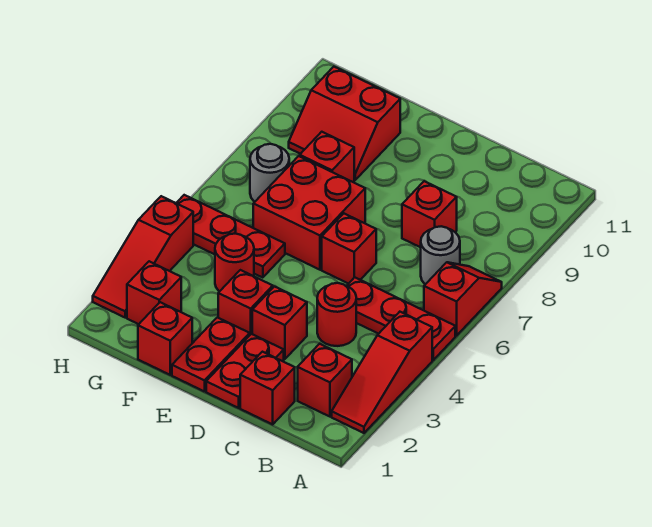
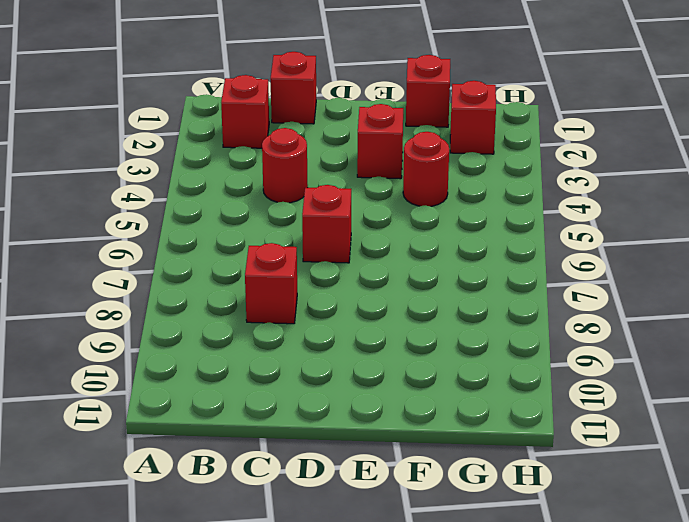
none -> red 1x3 slope [332,312,432,433]
none -> red 1x3 plate [347,277,455,360]
none -> red 1x2 slope [424,262,502,336]

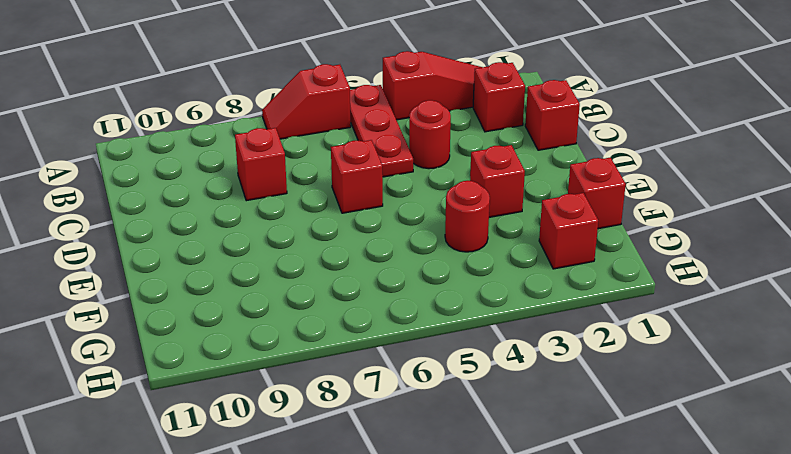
none -> grey 1x1 round brick [421,226,460,284]
none -> red 1x2 plate [206,334,284,408]
none -> red 1x1 brick [252,287,307,359]

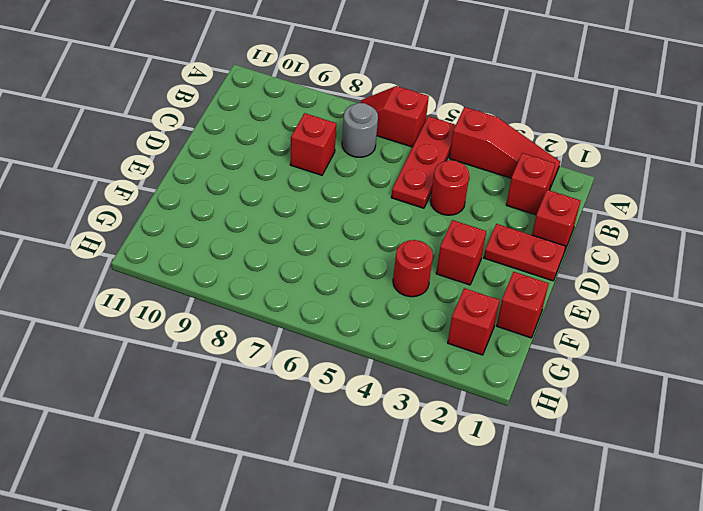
none -> red 1x1 brick [252,287,307,359]
none -> red 1x1 brick [322,213,376,284]
none -> red 1x2 plate [172,317,250,392]

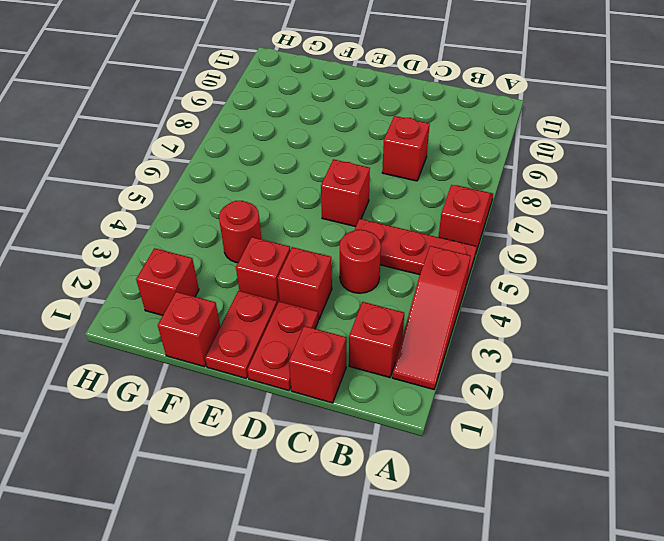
none -> grey 1x1 round brick [421,226,460,284]
none -> red 2x2 brick [253,156,365,270]
none -> red 1x3 plate [177,195,285,278]

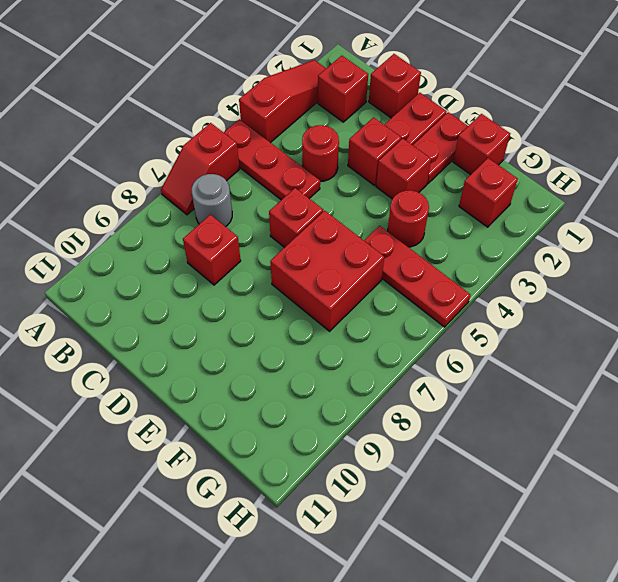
none -> red 1x1 brick [300,132,354,182]
none -> red 2x2 slope [289,67,400,180]
none -> grey 1x1 round brick [250,144,289,202]

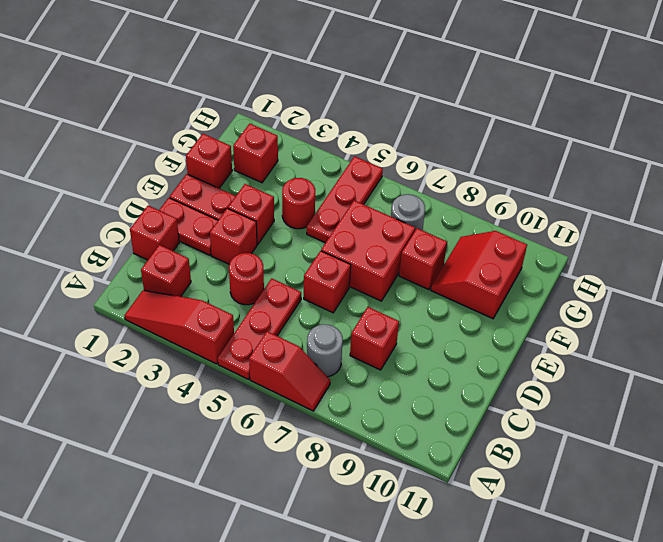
none -> red 1x3 slope [93,196,193,317]

